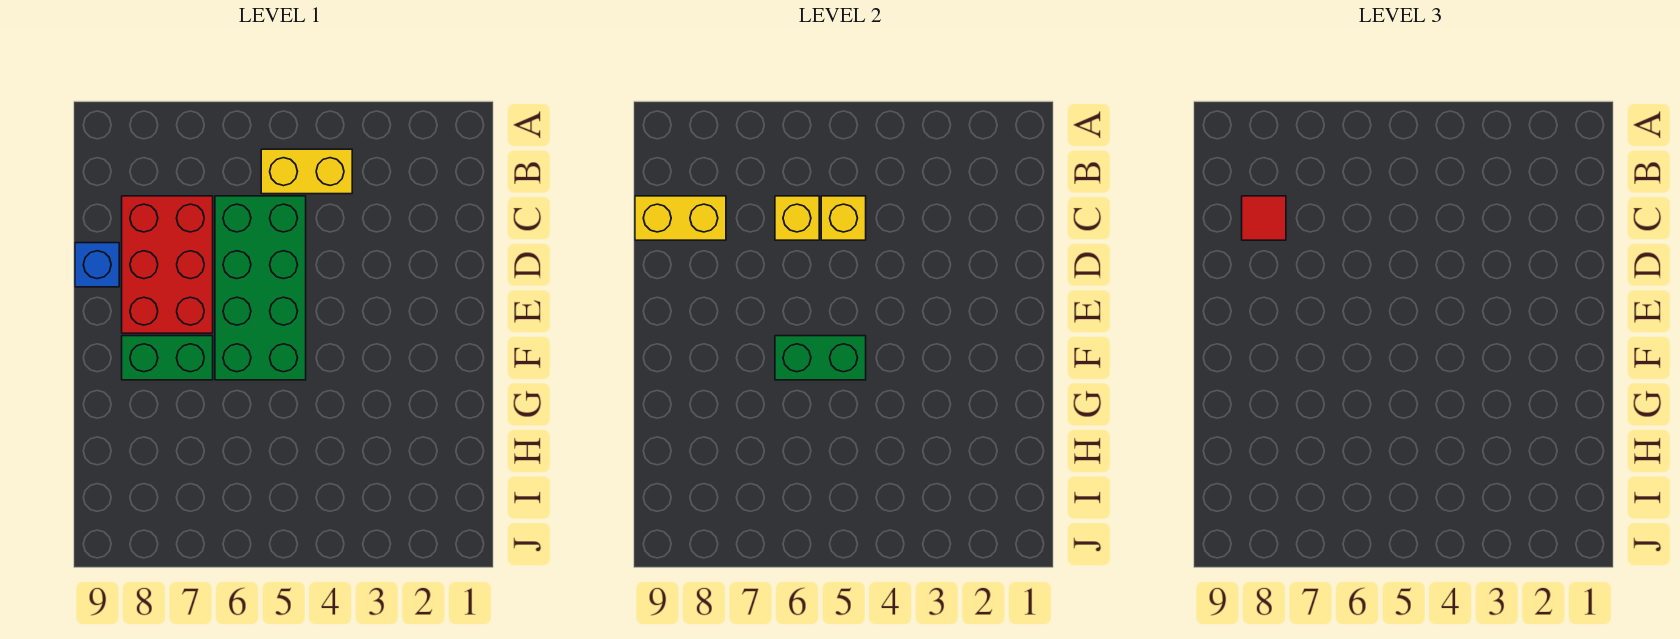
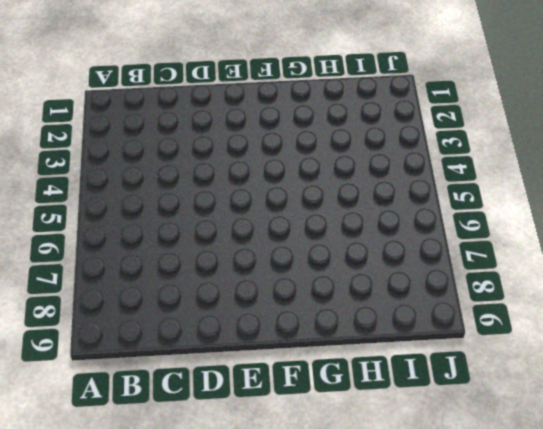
none -> yellow 1x2 brick [261,149,352,194]
none -> green 2x4 brick [215,196,306,380]

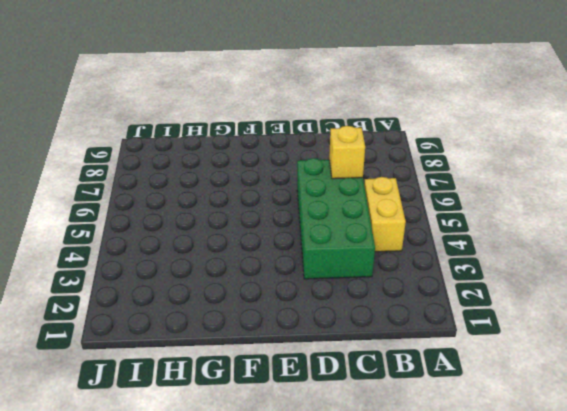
green 2x4 brick [297,158,375,279] -> green 2x4 brick turned to [215,196,306,380]
none -> red 2x3 brick [122,196,213,333]
none -> blue 1x1 brick [75,243,119,287]

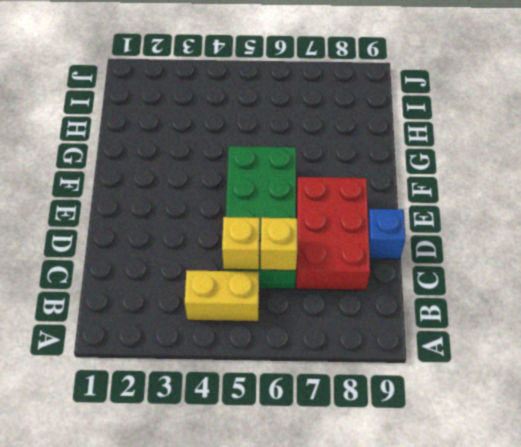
none -> green 1x2 brick [122,336,213,380]
none -> yellow 1x2 brick [635,196,726,240]

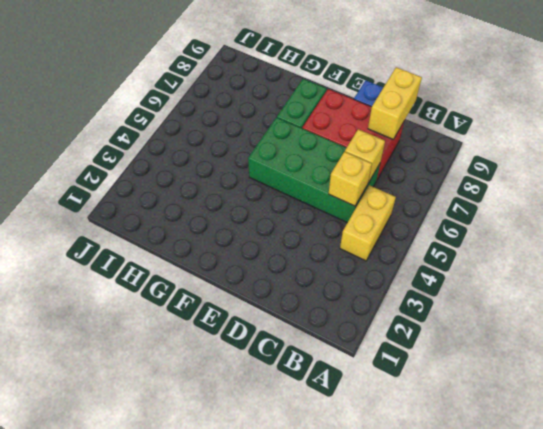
none -> green 1x2 brick [775,336,866,380]
none -> red 1x1 tile [1242,196,1286,240]

